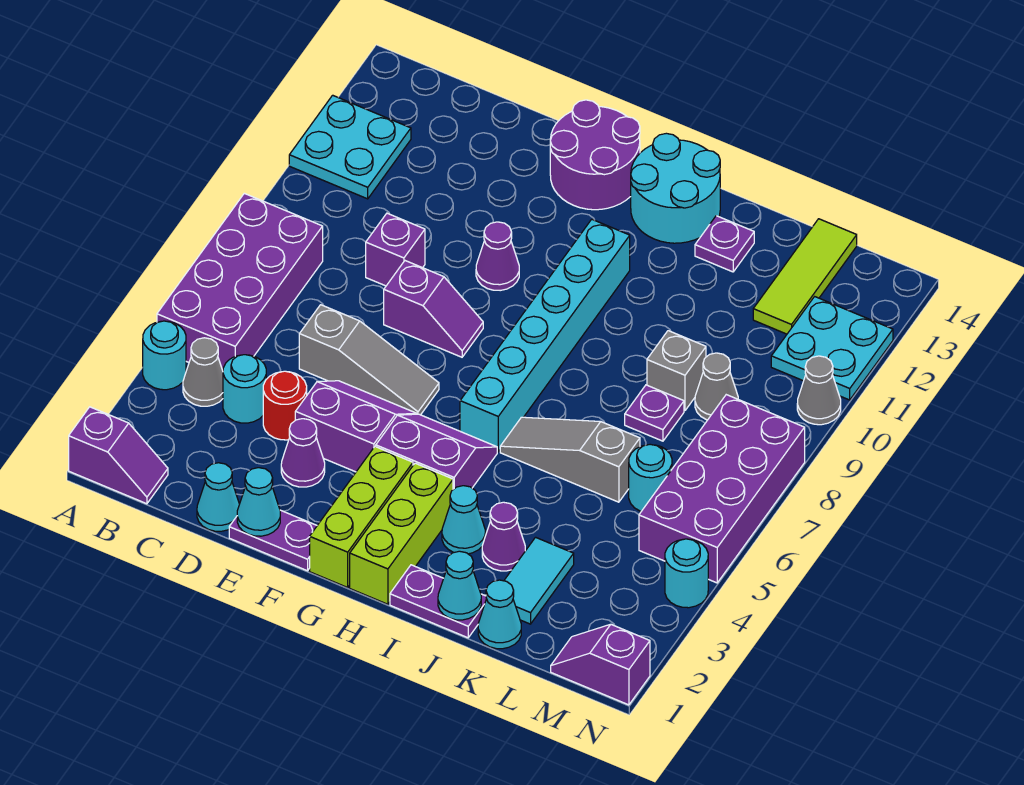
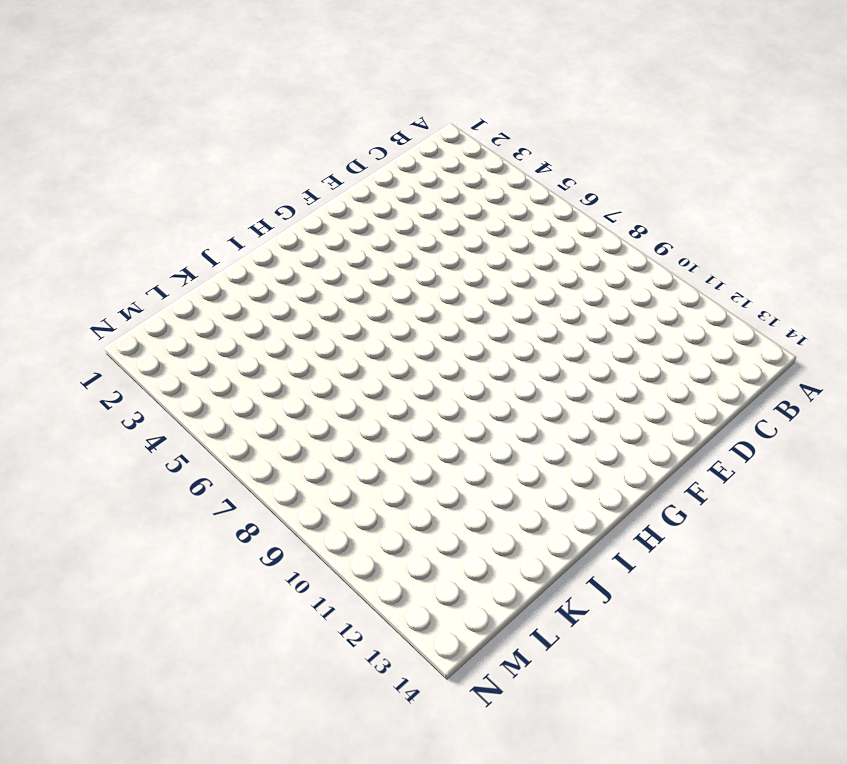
none -> purple 1x2 slope [69,407,168,504]
none -> cyan 1x1 round brick [143,321,186,390]
none -> purple 2x4 brick [157,193,323,370]
none -> cyan 2x2 plate [289,95,411,199]

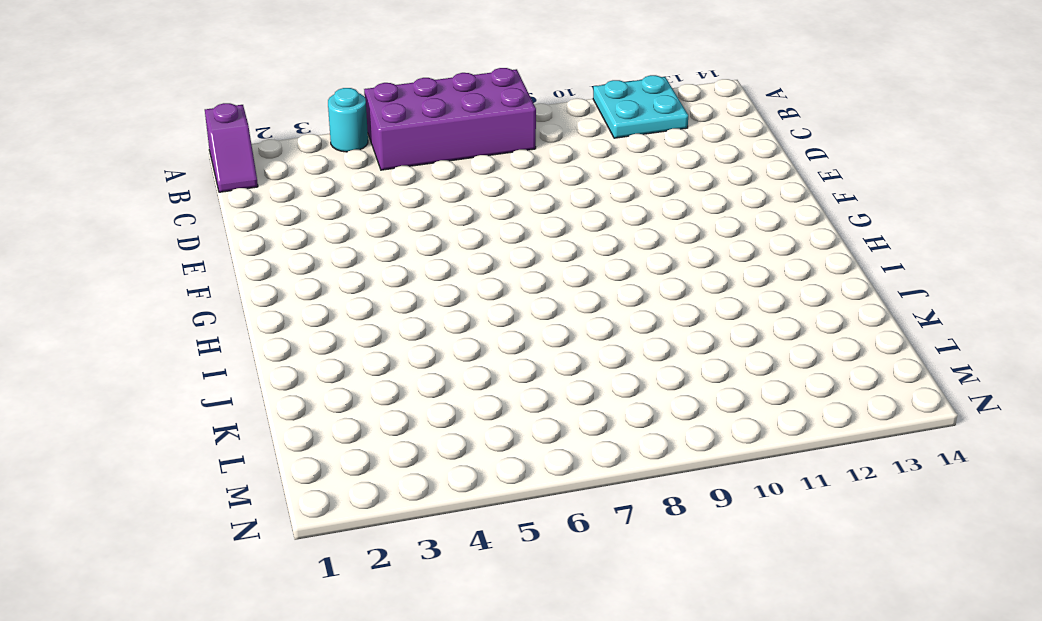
none -> grey 1x1 cone [183,338,223,406]
none -> cyan 1x1 round brick [223,355,266,423]
none -> cyan 1x1 cone [197,463,239,531]
none -> red 1x1 round brick [263,371,307,440]

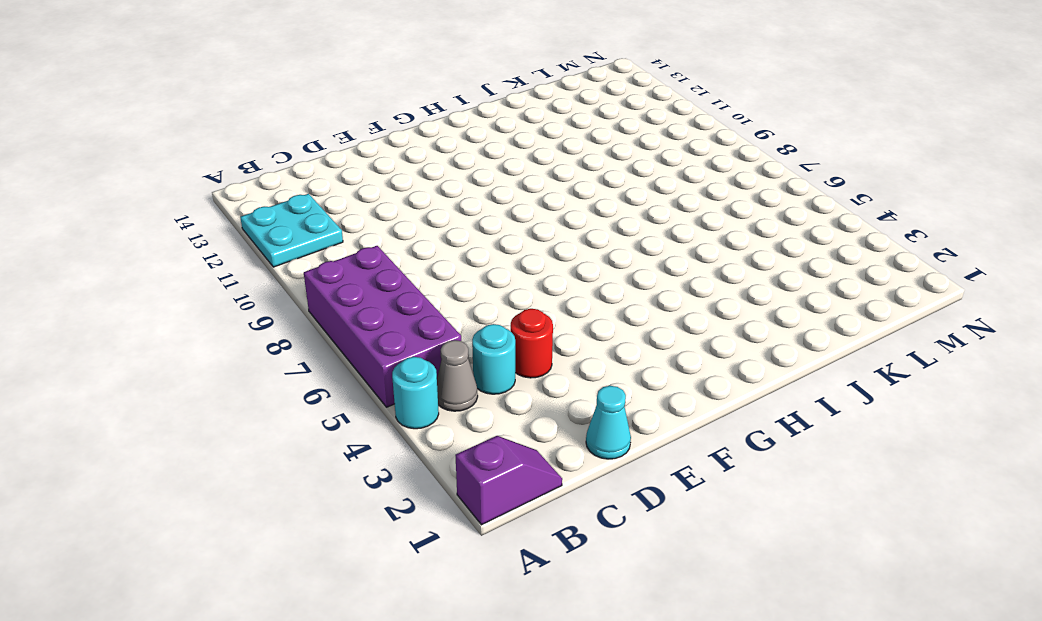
none -> grey 1x3 slope [299,305,439,415]
none -> purple 1x1 brick [366,213,425,286]
none -> purple 1x2 plate [229,510,317,571]
none -> purple 1x1 cone [281,419,325,487]

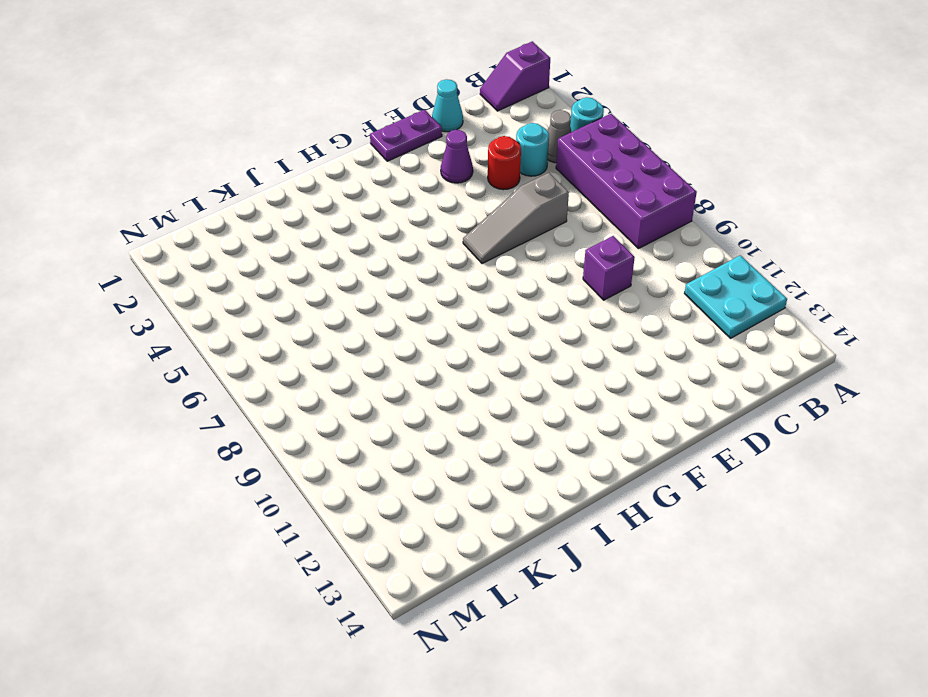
none -> purple 2x2 slope [295,381,417,472]
none -> purple 1x2 slope [384,261,483,357]
none -> purple 1x1 cone [476,222,519,291]
none -> purple 2x2 round brick [550,100,640,210]

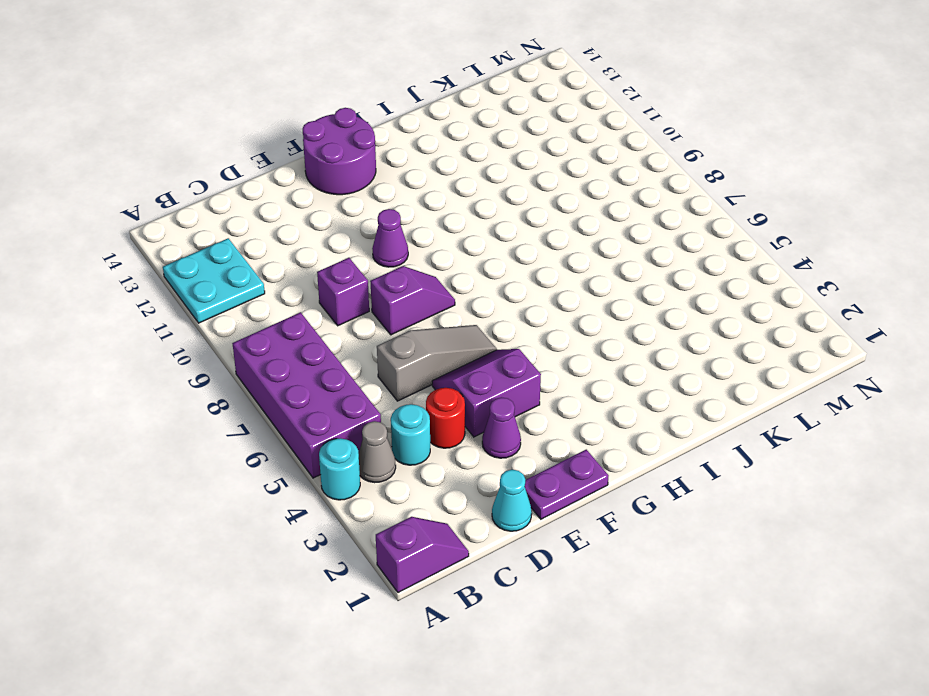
none -> lime 1x3 brick [310,446,413,587]
none -> purple 2x2 slope [376,414,497,489]
none -> lime 1x3 brick [350,463,453,604]
none -> cyan 1x6 brick [460,219,630,452]

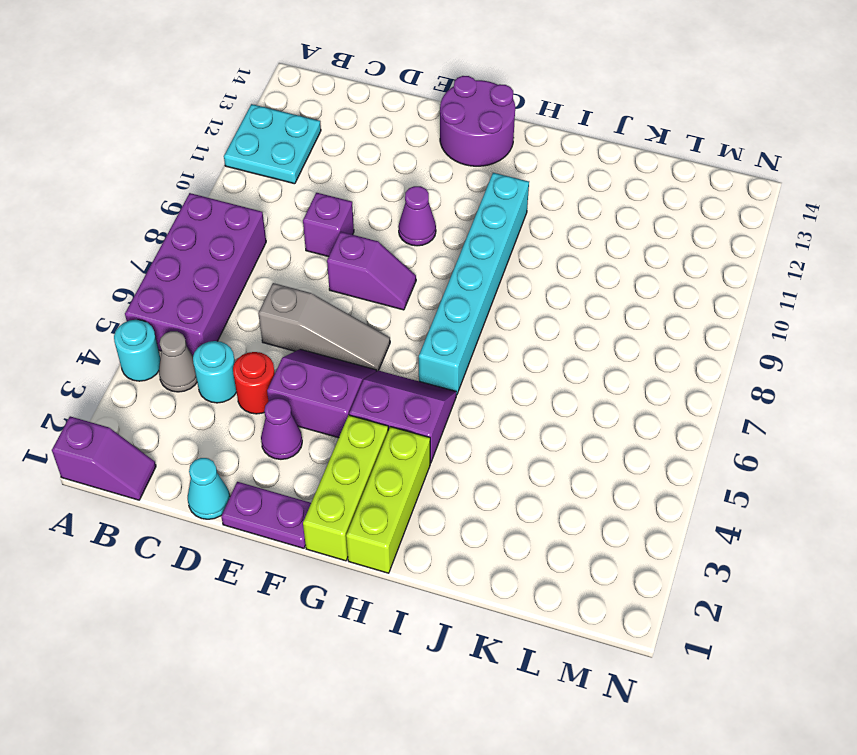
none -> cyan 2x2 round brick [631,133,720,243]
none -> purple 1x2 plate [390,565,487,638]
none -> cyan 1x1 cone [442,486,485,554]
none -> grey 1x3 slope [500,417,640,502]

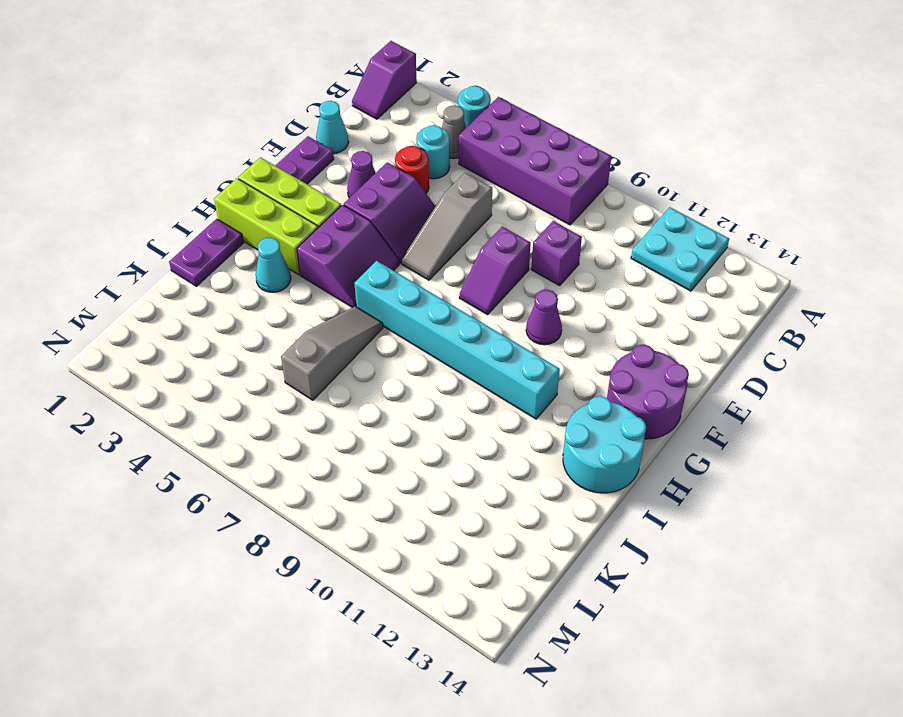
none -> purple 1x1 cone [482,502,525,571]
none -> purple 1x1 plate [695,216,754,272]
none -> cyan 1x1 cone [478,580,521,649]
none -> cyan 1x2 tile [504,537,574,624]

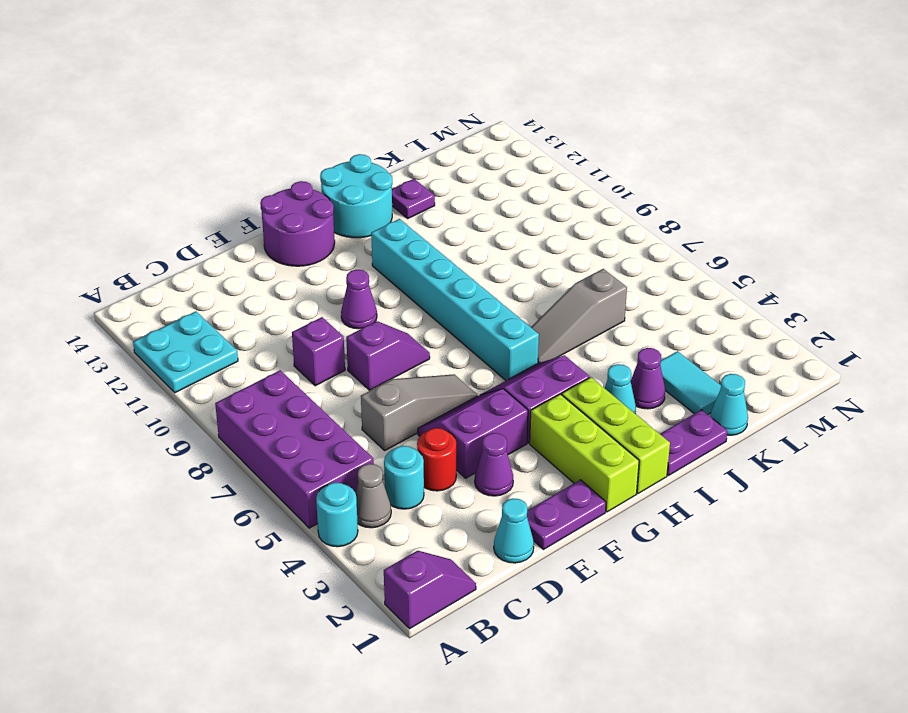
none -> purple 1x1 plate [625,385,684,441]
none -> grey 1x1 brick [647,331,706,411]
none -> cyan 1x1 round brick [629,444,672,511]
none -> grey 1x1 cone [695,353,738,420]

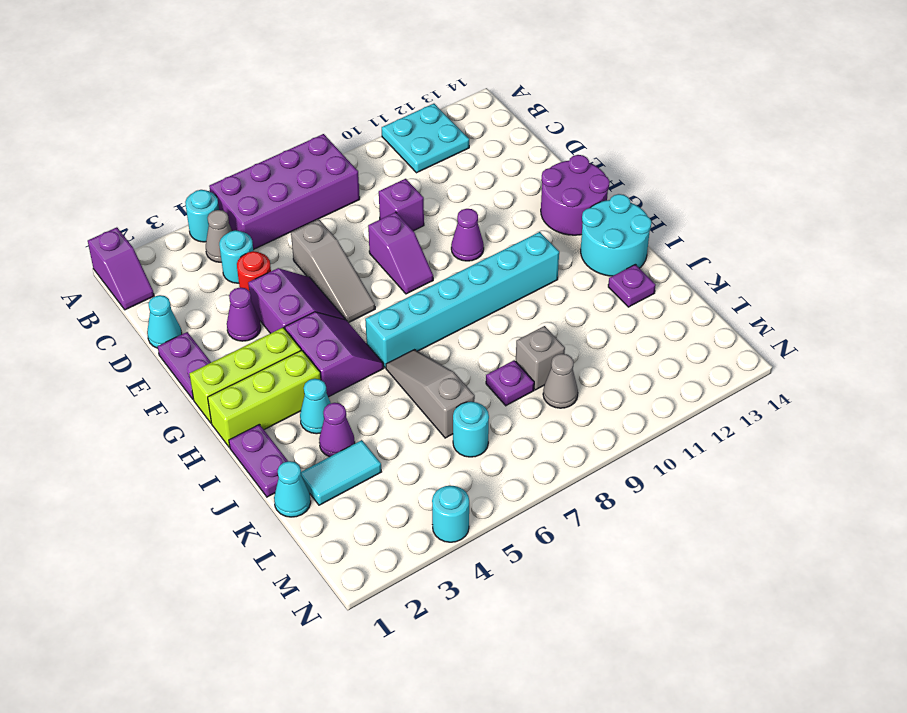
none -> lime 1x3 tile [753,219,857,334]
none -> purple 1x2 slope [551,624,650,705]
none -> purple 2x4 brick [639,395,805,583]
none -> cyan 2x2 plate [771,297,893,400]

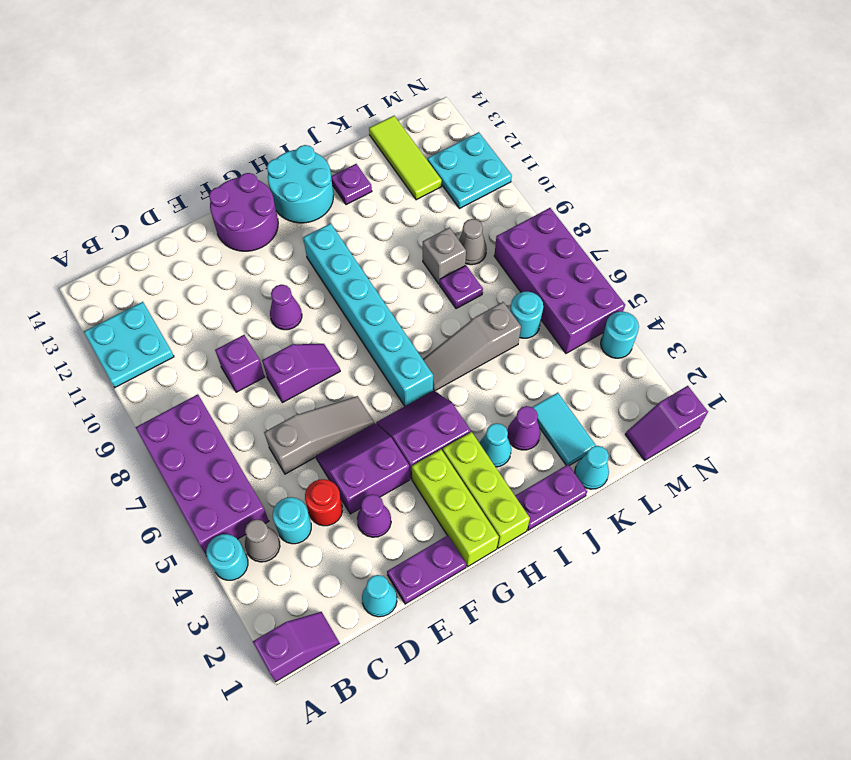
none -> grey 1x1 cone [797,356,841,425]
none -> cyan 1x1 cone [237,468,280,536]
none -> cyan 1x1 cone [438,551,481,620]

